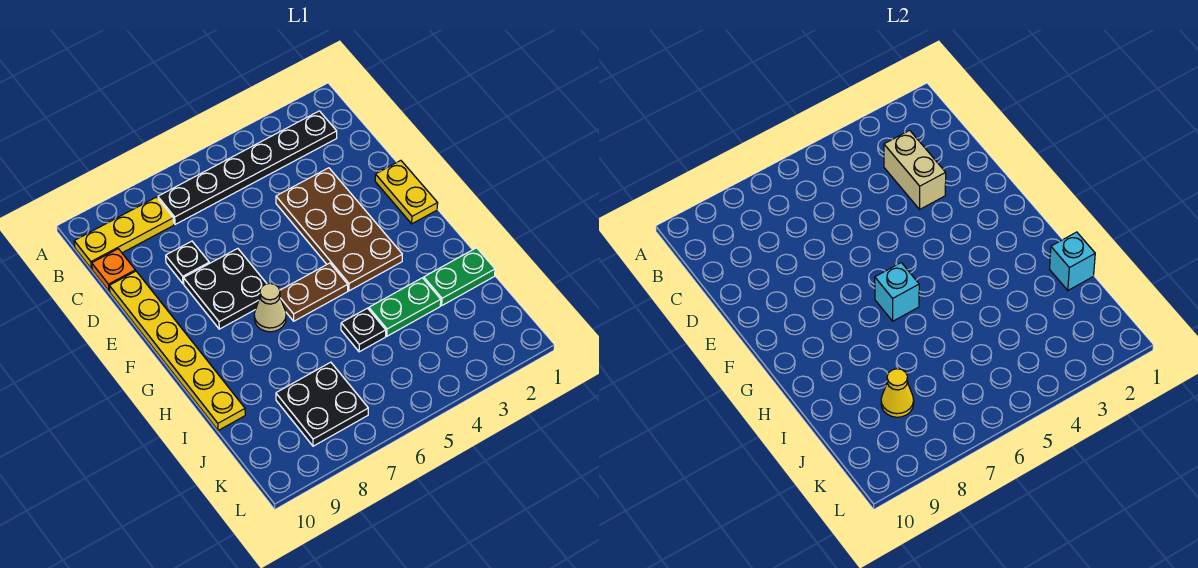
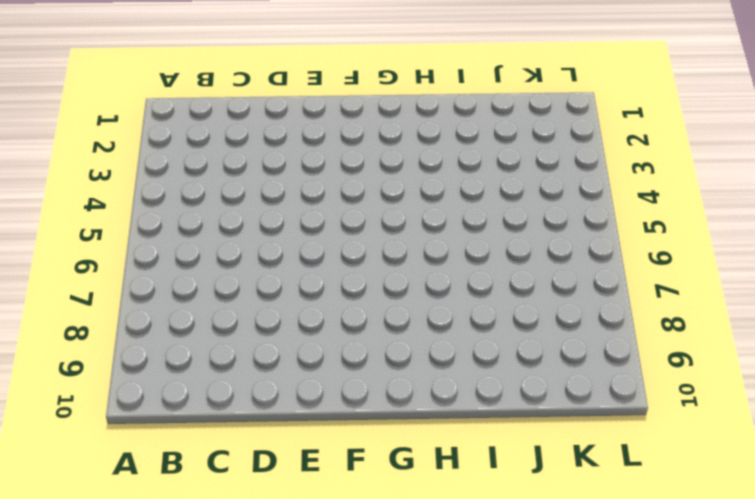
none -> black 1x6 plate [158,111,337,224]
none -> yellow 1x3 plate [74,197,174,269]
none -> orange 1x1 plate [92,249,135,292]

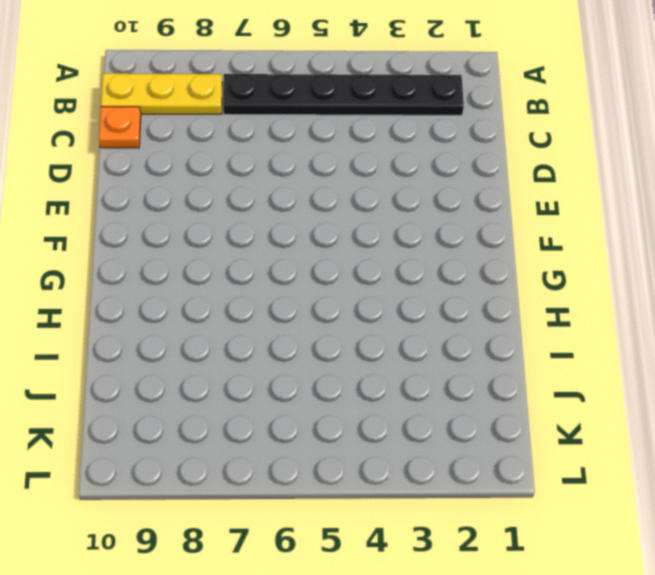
none -> brown 2x4 plate [276,168,402,291]
none -> black 1x1 plate [166,241,209,284]
none -> yellow 1x6 plate [109,271,245,431]

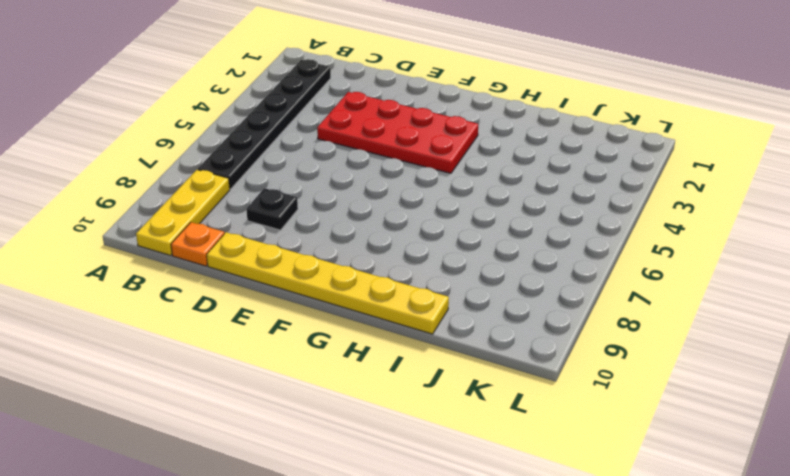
red 2x4 plate [317,92,478,173] -> brown 2x4 plate [276,168,402,291]
none -> yellow 1x2 plate [375,161,438,224]
none -> black 2x2 plate [184,248,267,329]
none -> brown 1x2 plate [280,263,348,321]

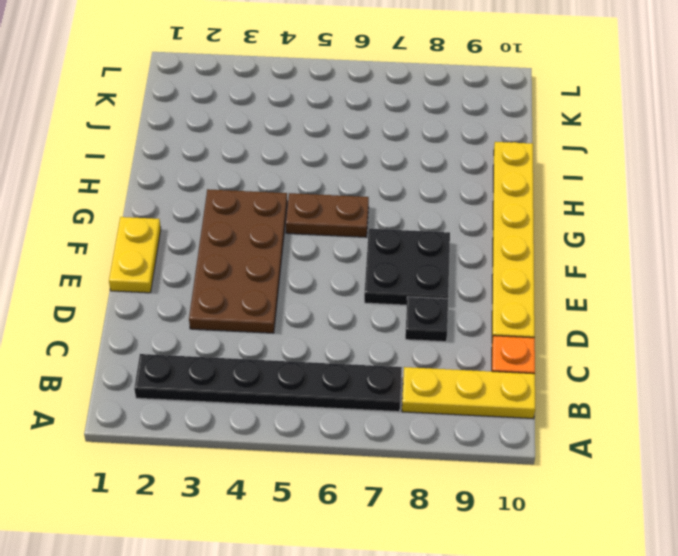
none -> tan 1x1 cone [254,283,286,332]
none -> green 1x2 plate [424,248,495,305]
none -> green 1x2 plate [369,278,441,336]

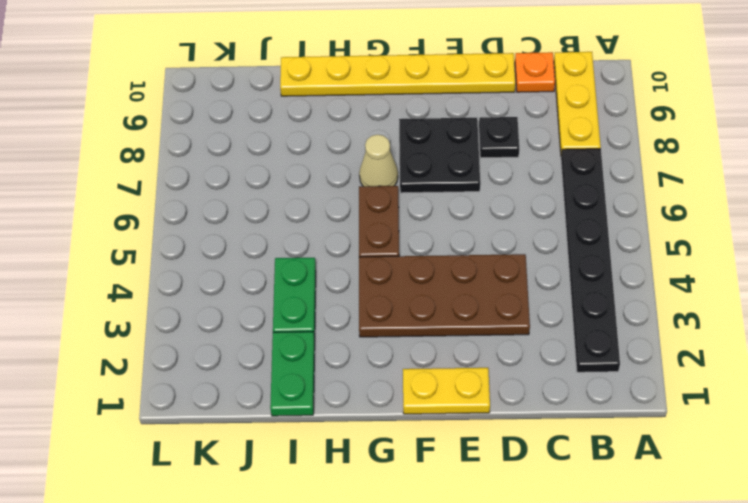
none -> black 1x1 plate [341,308,386,352]
none -> black 2x2 plate [276,362,368,446]
none -> tan 1x2 brick [884,130,946,209]

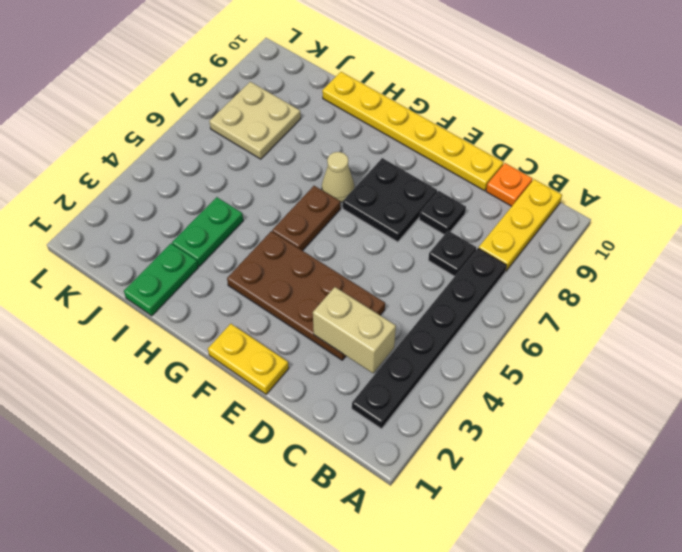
black 1x1 plate [428,231,476,276] -> black 1x1 plate moved to [341,308,386,352]
tan 2x2 plate [210,82,301,159] -> black 2x2 plate [276,362,368,446]
none -> cyan 1x1 brick [875,263,919,321]
none -> cyan 1x1 brick [1050,232,1095,290]
none -> yellow 1x1 cone [881,369,914,417]

